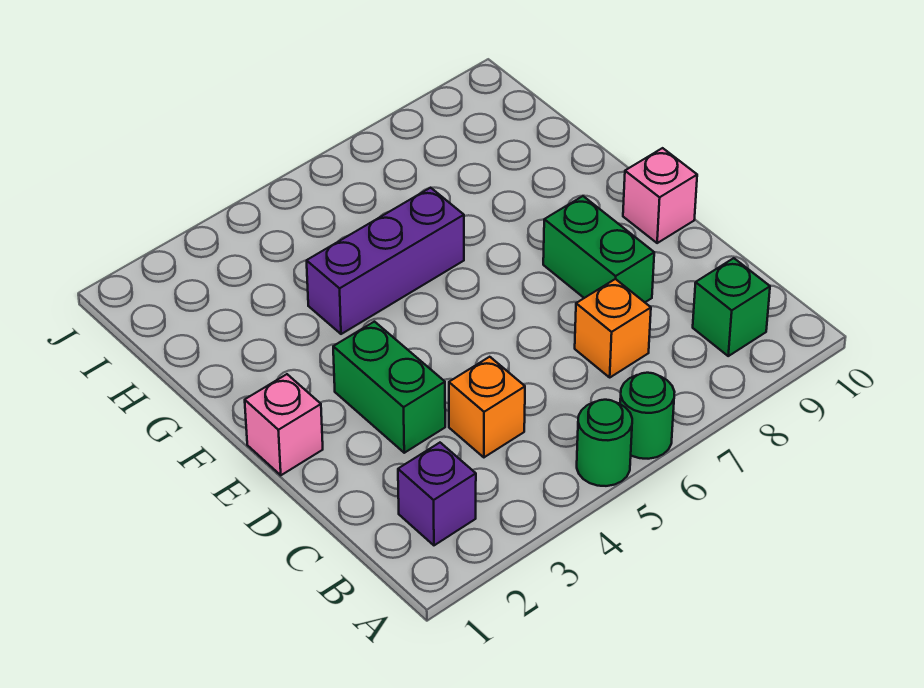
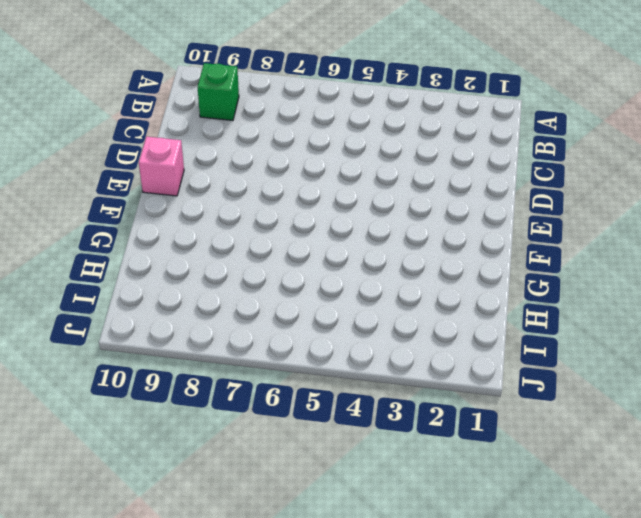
none -> green 1x1 round brick [577,400,632,486]
none -> green 1x1 round brick [620,373,675,459]

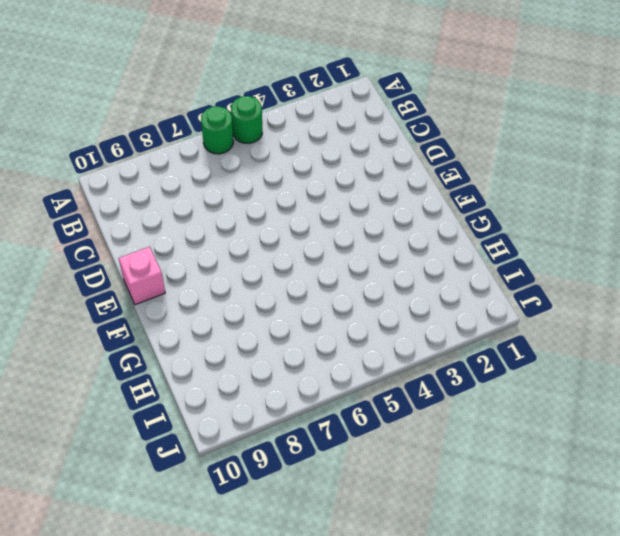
none -> purple 1x1 brick [398,443,476,545]
none -> green 1x1 brick [693,258,770,356]

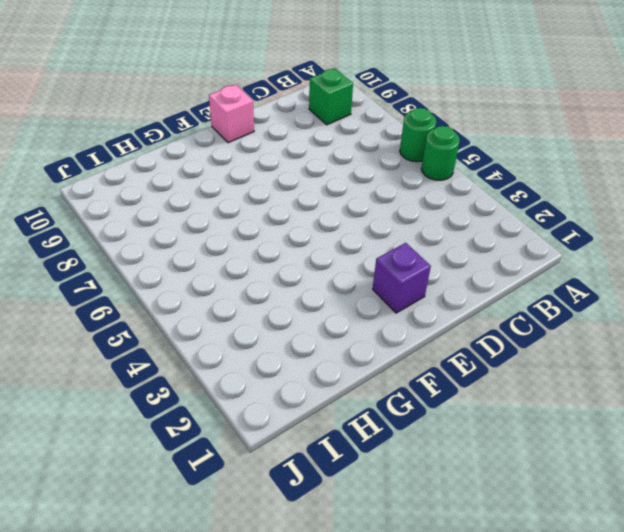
purple 1x1 brick [373,243,431,313] -> purple 1x1 brick moved to [398,443,476,545]
none -> orange 1x1 brick [449,357,525,457]
none -> orange 1x1 brick [575,279,651,377]

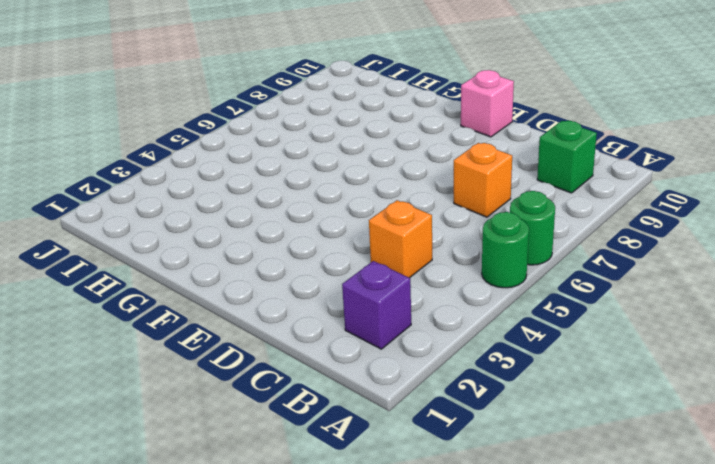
none -> green 1x2 brick [333,322,445,453]
none -> green 1x2 brick [543,196,654,302]

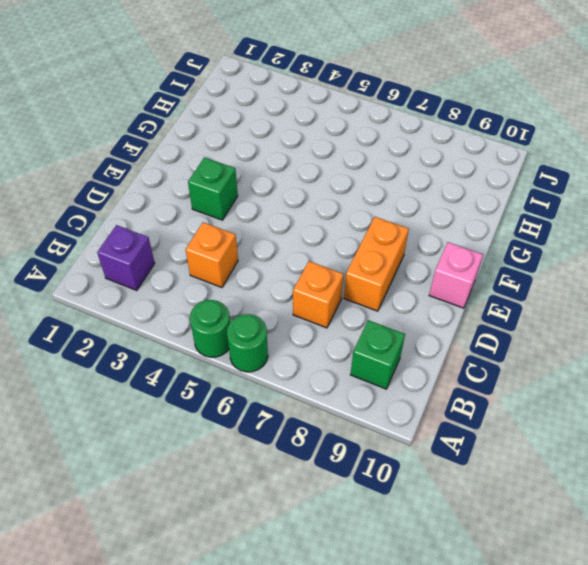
orange 1x2 brick [344,217,409,311] -> green 1x2 brick [543,196,654,302]
green 1x1 brick [188,157,238,220] -> green 1x2 brick [333,322,445,453]
none -> pink 1x1 brick [245,374,323,475]
none -> purple 1x3 brick [307,188,464,334]

